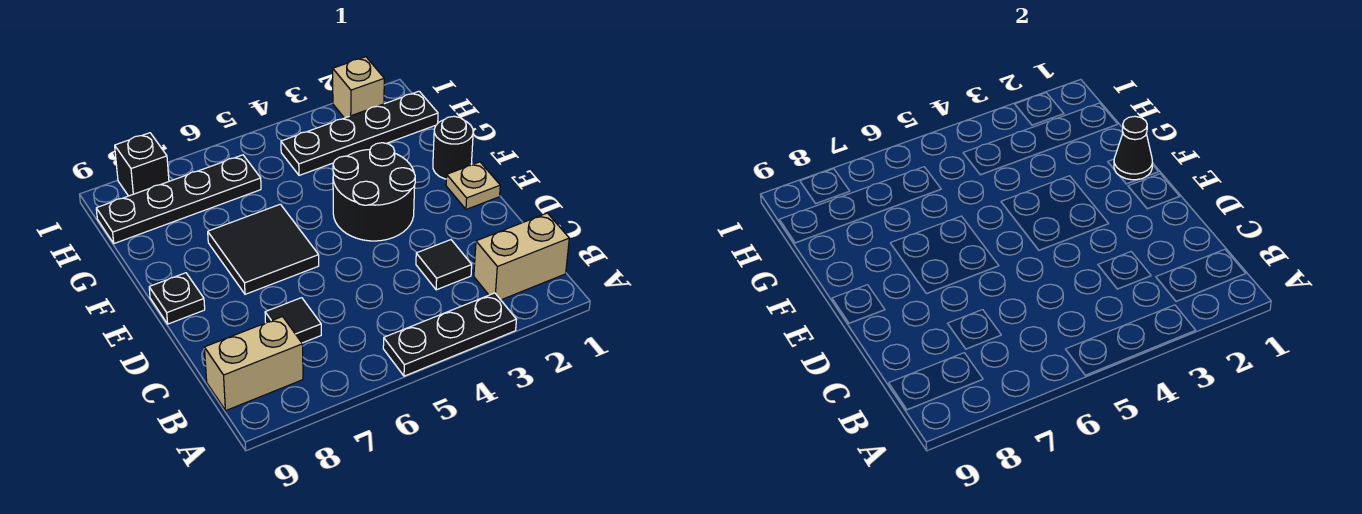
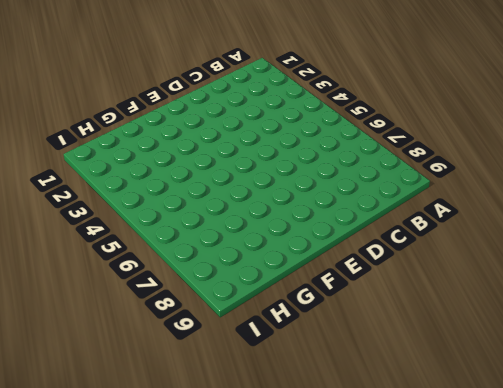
none -> black 1x3 plate [383,293,516,376]
none -> tan 1x2 brick [474,213,569,300]
none -> tan 1x2 brick [204,317,303,411]

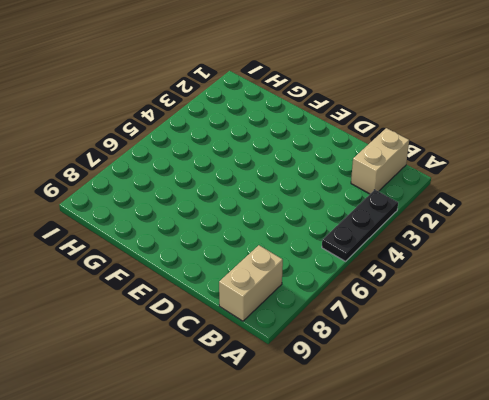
none -> black 1x1 tile [416,240,472,290]
none -> black 1x1 tile [265,298,321,343]
none -> tan 1x1 plate [446,162,500,209]

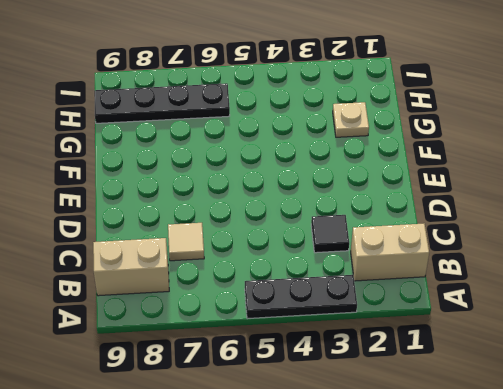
tan 1x1 tile [168,223,204,261] -> black 1x1 tile [265,298,321,343]
tan 1x1 plate [333,102,369,137] -> tan 1x1 plate moved to [446,162,500,209]
none -> black 2x2 round brick [333,143,415,241]
none -> black 2x2 tile [208,204,319,294]
none -> black 1x1 plate [149,273,205,324]

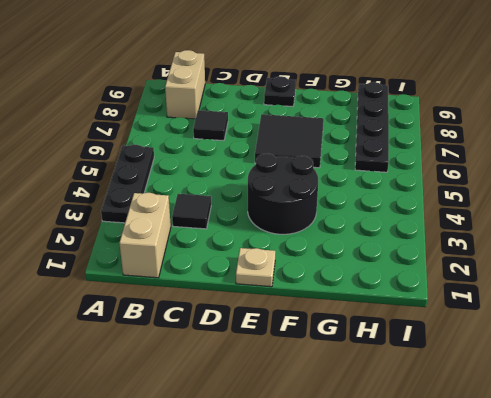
none -> black 1x1 round brick [433,116,473,179]
none -> black 1x4 plate [281,91,438,175]
none -> tan 1x1 brick [333,57,384,118]

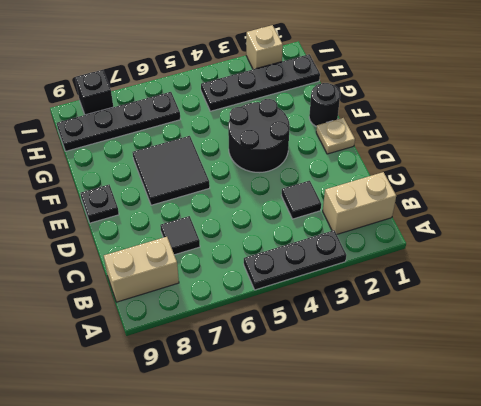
none -> black 1x1 cone [1114,116,1153,180]

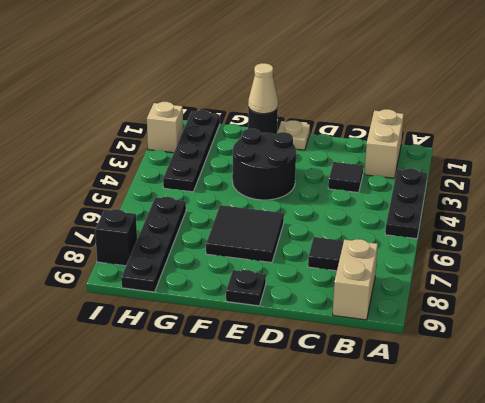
tan 1x1 cone [248,63,278,114] -> black 1x1 cone [1114,116,1153,180]

